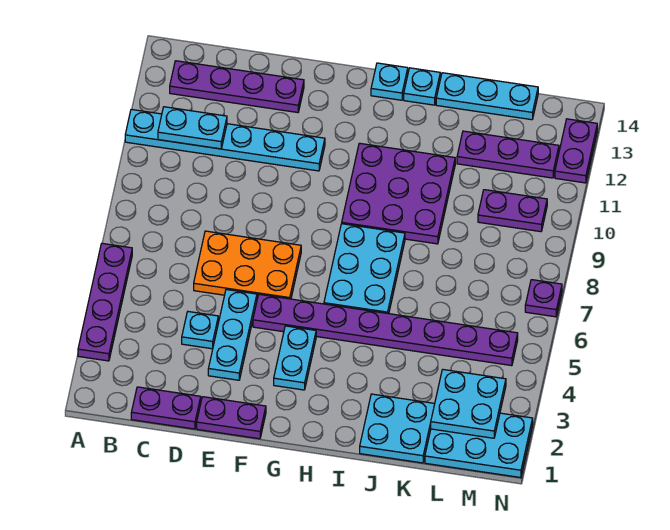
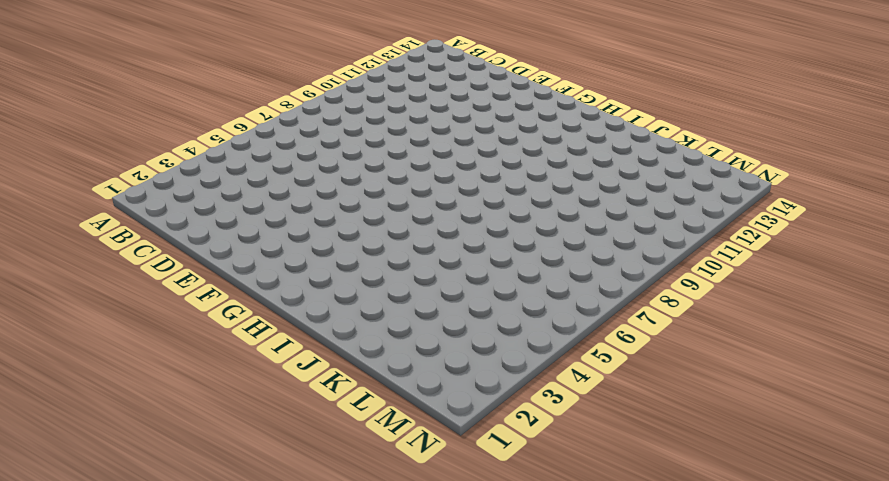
none -> purple 1x4 plate [78,243,132,361]
none -> cyan 1x6 plate [125,109,325,171]
none -> purple 1x4 plate [170,61,304,112]

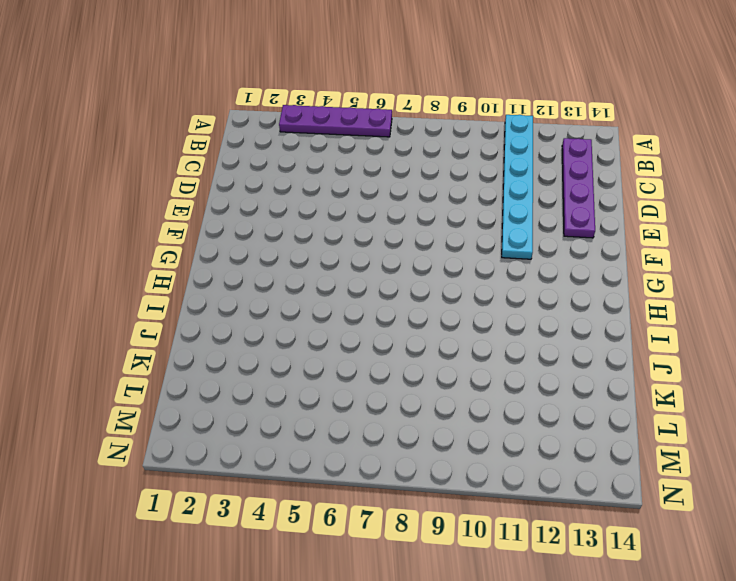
none -> purple 1x2 plate [131,387,201,429]
none -> cyan 1x1 plate [182,312,218,349]
none -> orange 2x3 plate [194,231,301,299]

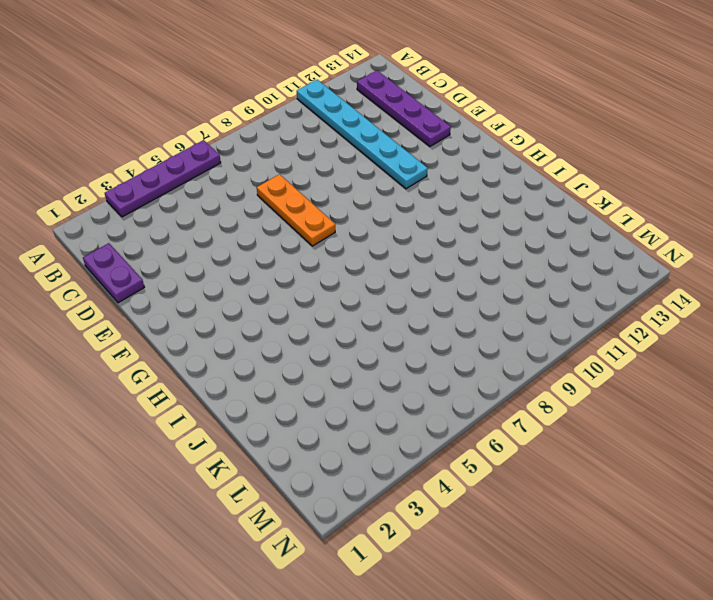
orange 1x3 plate [257,174,335,246] -> orange 2x3 plate [194,231,301,299]
none -> cyan 1x1 plate [182,312,218,349]
none -> purple 1x2 plate [197,397,266,439]
none -> cyan 1x3 plate [208,290,257,380]

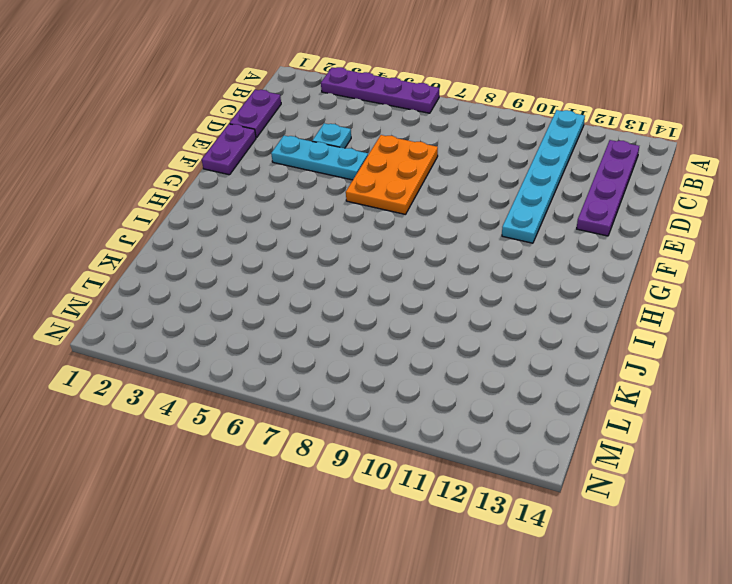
none -> purple 1x8 plate [253,294,518,366]
none -> cyan 1x2 plate [274,326,316,390]
none -> cyan 2x3 plate [324,224,405,314]

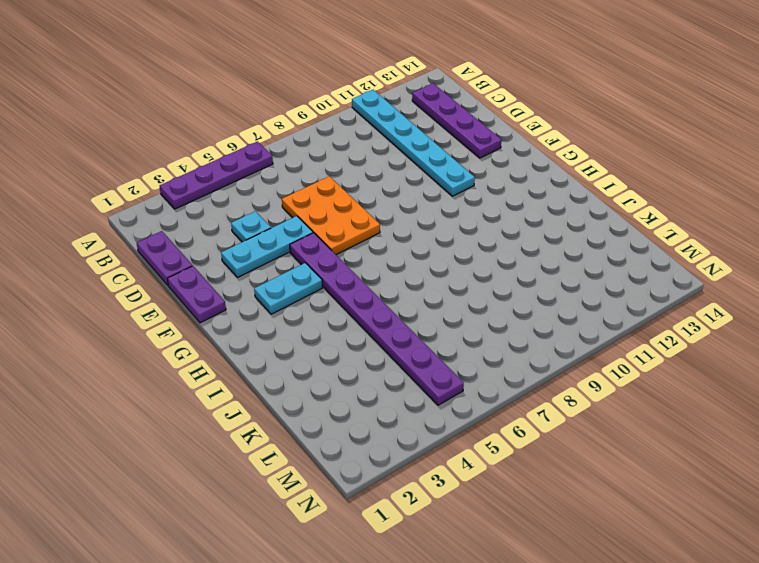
none -> cyan 2x3 plate [324,224,405,314]
none -> purple 3x3 plate [342,143,455,244]
none -> cyan 1x1 plate [371,63,408,100]

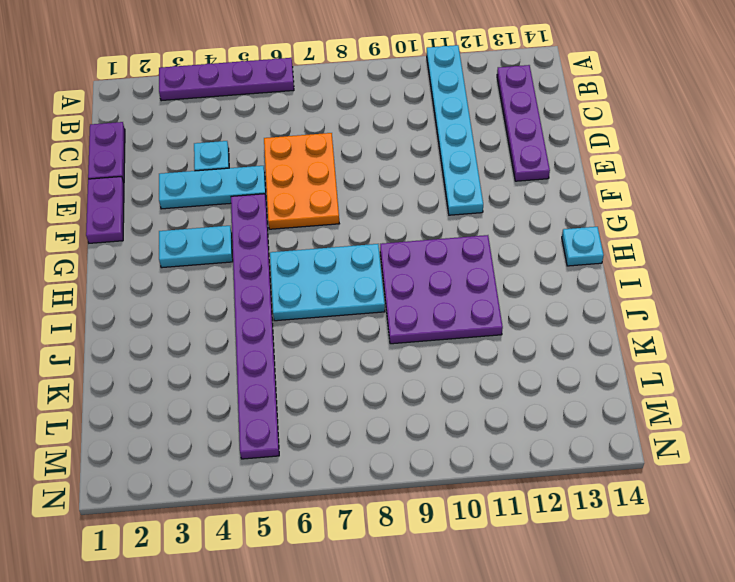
none -> cyan 1x1 plate [404,68,440,105]
none -> cyan 2x2 plate [360,394,435,463]
none -> cyan 1x3 plate [436,73,538,120]

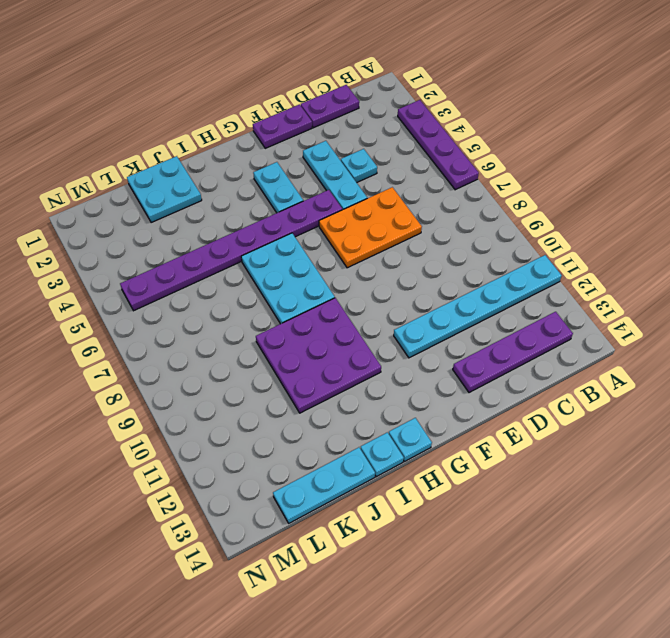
none -> purple 1x3 plate [457,131,559,178]
none -> cyan 2x3 plate [425,413,533,478]
none -> purple 1x2 plate [478,190,547,232]

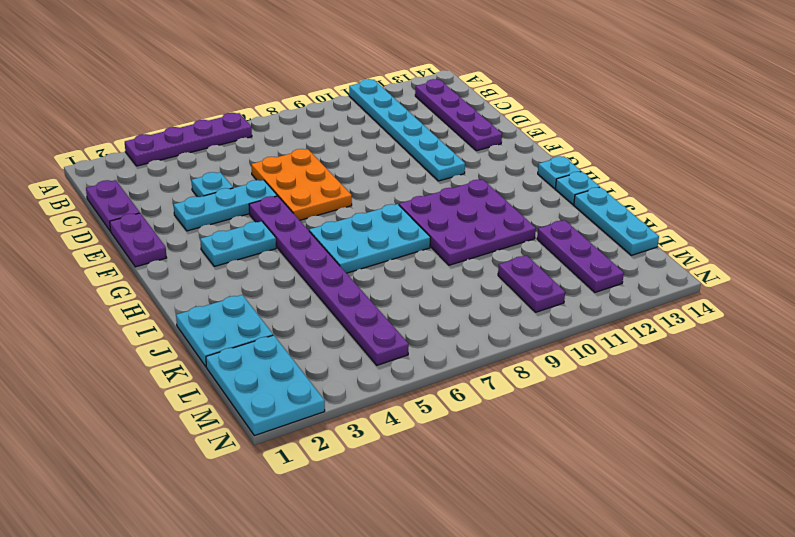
none -> purple 1x1 plate [525,280,562,317]
none -> purple 1x2 plate [555,119,597,183]
none -> cyan 1x2 plate [158,107,227,149]

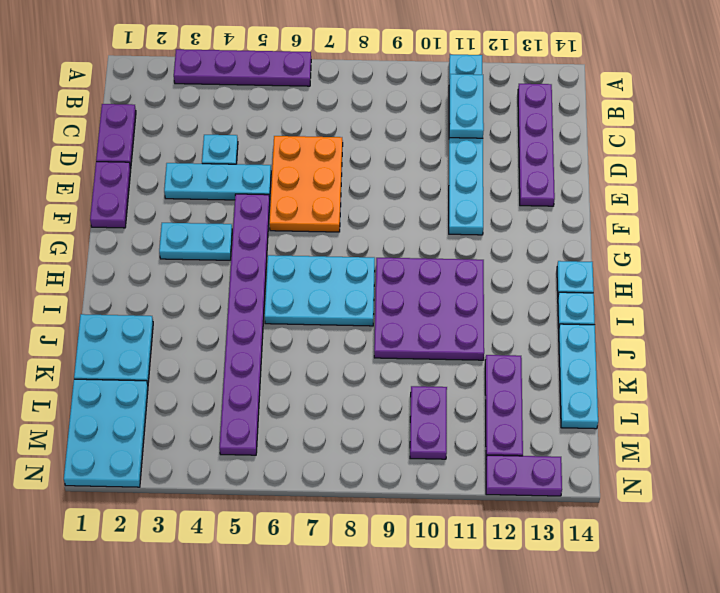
none -> purple 1x1 plate [525,280,562,317]
none -> cyan 2x2 plate [431,370,506,438]

